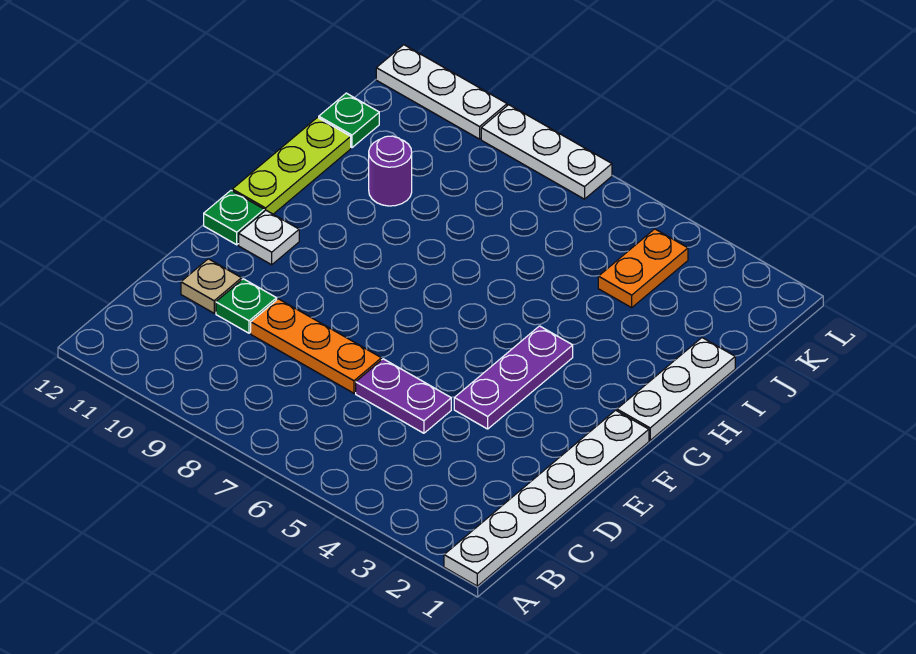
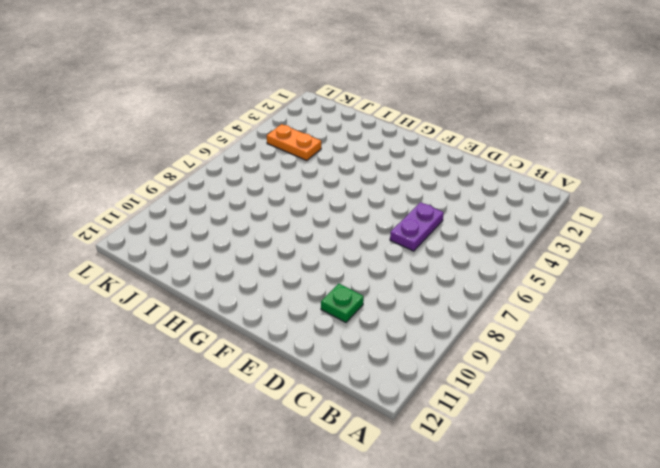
none -> white 1x6 plate [444,410,649,586]
none -> orange 1x3 plate [251,299,381,393]
none -> tan 1x1 plate [181,259,242,313]

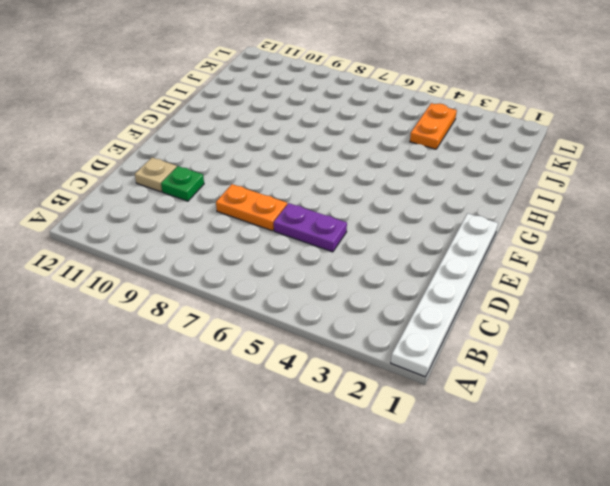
orange 1x2 plate [216,184,287,231] -> orange 1x3 plate [251,299,381,393]
none -> purple 1x3 plate [454,326,573,429]
none -> white 1x1 plate [239,211,299,265]
none -> green 1x1 plate [204,190,264,245]

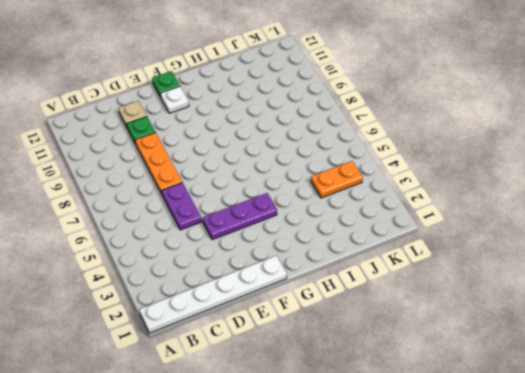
none -> white 1x3 plate [617,338,735,440]
none -> lime 1x3 plate [232,118,351,214]
none -> purple 1x1 round brick [369,136,412,206]

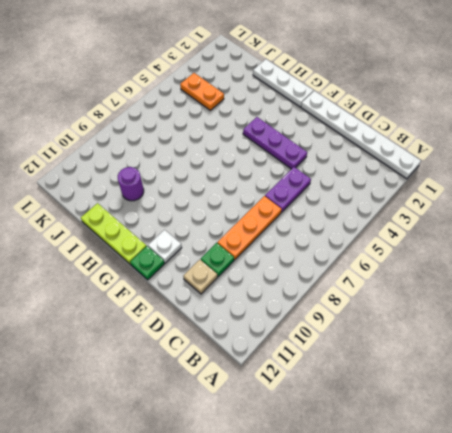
none -> green 1x1 plate [319,93,379,148]
none -> white 1x3 plate [481,105,612,199]
none -> white 1x3 plate [376,45,507,139]

